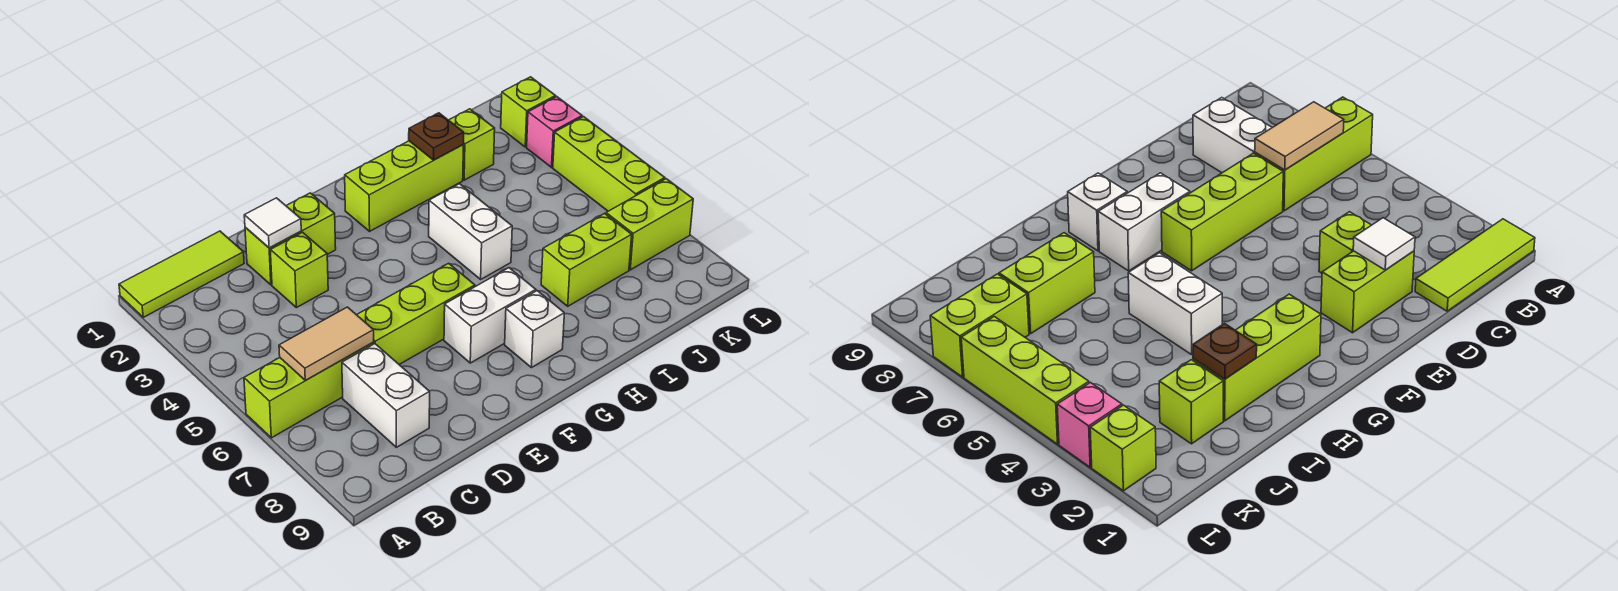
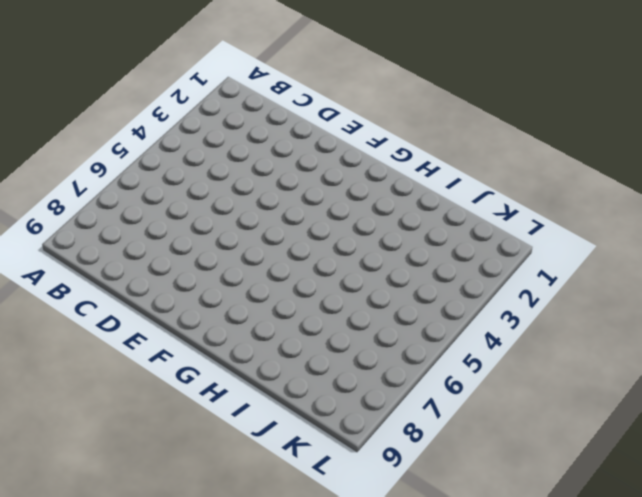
none -> lime 1x3 tile [119,231,244,317]
none -> lime 1x3 brick [244,342,374,438]
none -> white 1x2 brick [342,344,430,447]

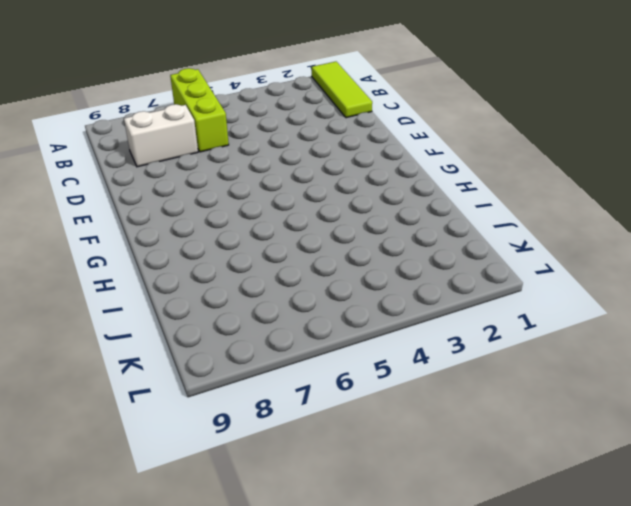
none -> lime 1x2 brick [245,193,336,285]
none -> lime 1x1 brick [270,232,328,308]
none -> lime 1x3 brick [357,263,475,365]

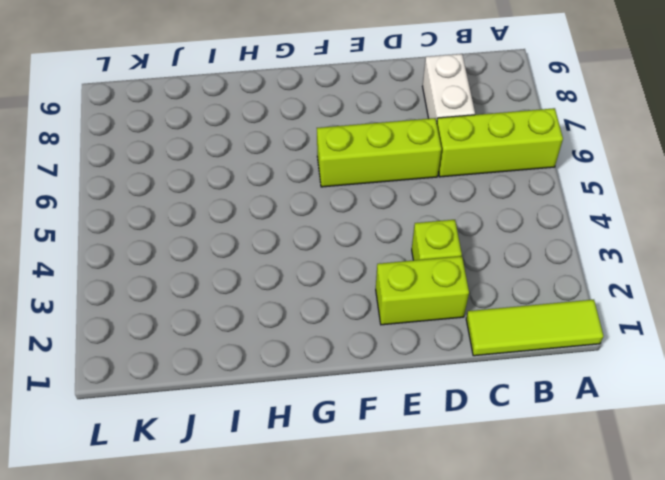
none -> white 1x2 brick [444,268,536,363]
none -> lime 1x3 brick [345,141,463,231]
none -> white 1x1 brick [505,291,564,368]

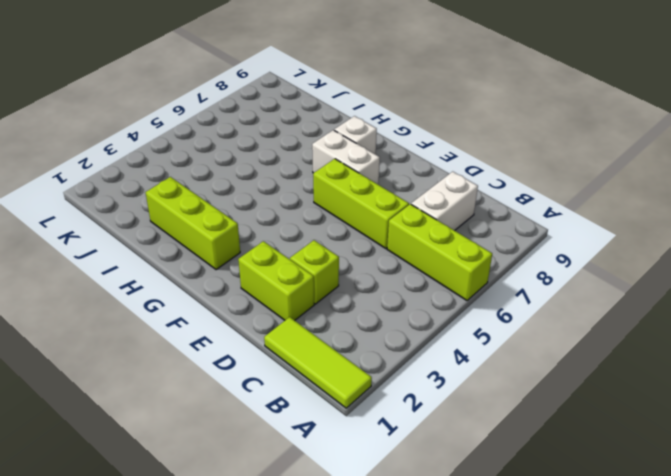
none -> white 1x2 brick [429,184,512,279]
none -> lime 1x2 brick [541,213,632,306]
none -> lime 1x1 brick [449,109,495,180]

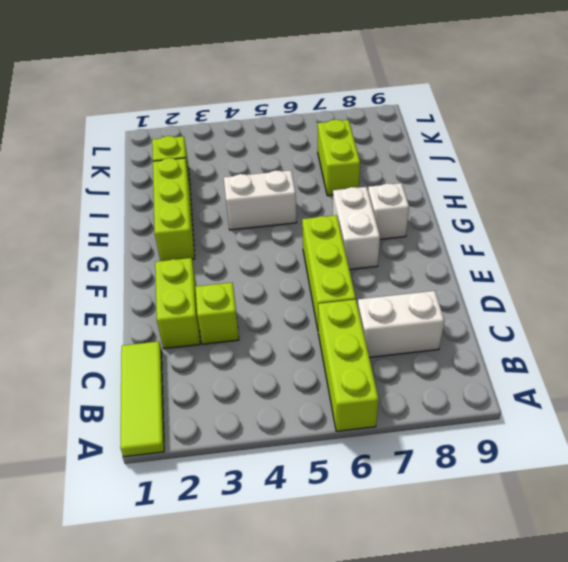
none -> lime 1x2 brick [606,179,693,270]
none -> lime 1x1 brick [501,77,556,147]
none -> pink 1x1 brick [527,97,582,167]

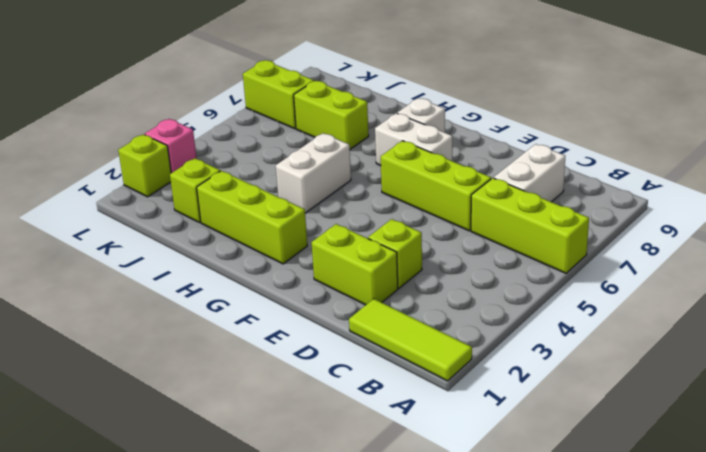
none -> lime 1x3 brick [553,117,665,211]
none -> tan 1x2 tile [279,307,374,380]
none -> white 1x1 tile [244,198,301,248]

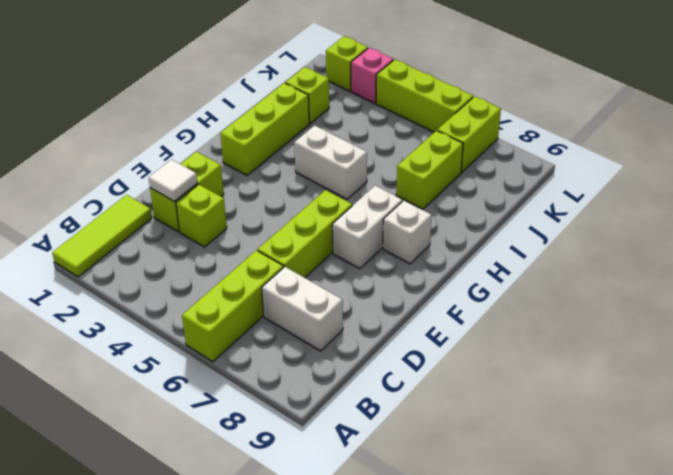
none -> tan 1x2 tile [279,307,374,380]
none -> brown 1x1 plate [409,113,464,160]

